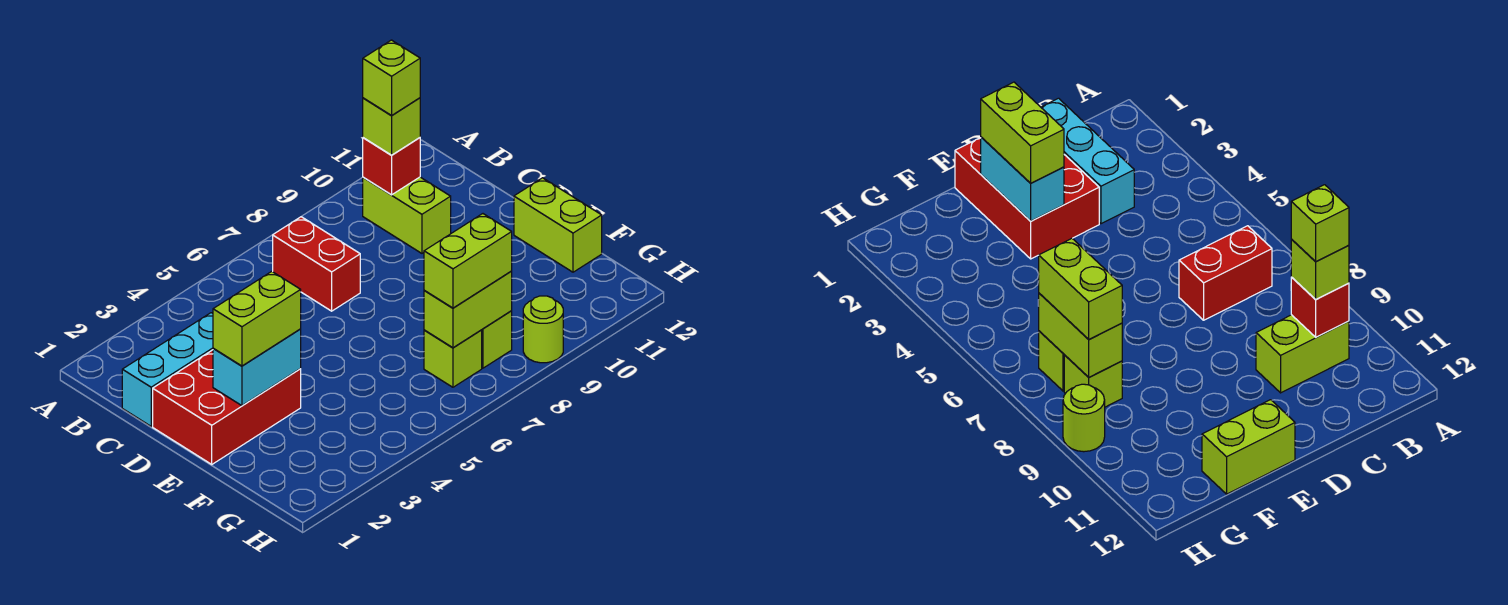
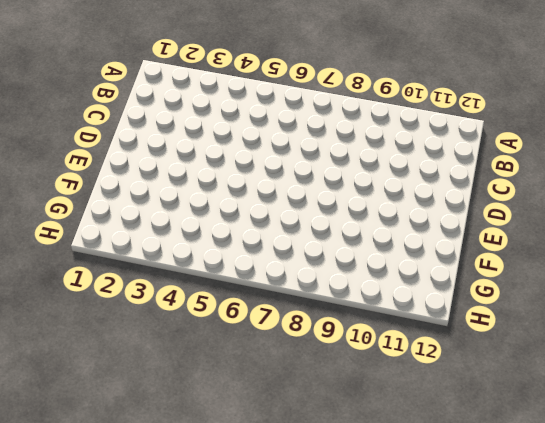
none -> red 1x2 brick [273,217,360,311]
none -> lime 1x2 brick [363,177,451,253]
none -> cyan 1x3 brick [122,313,213,426]

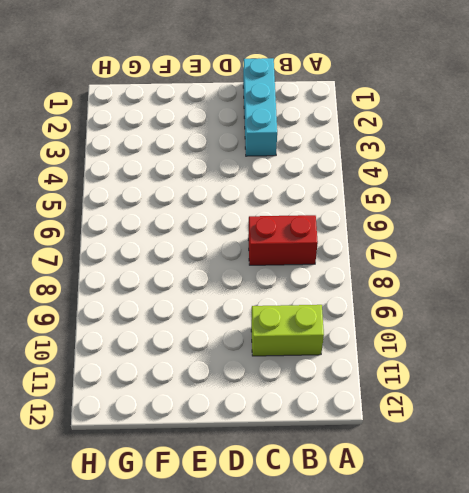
none -> red 2x3 brick [153,350,301,464]
none -> lime 1x2 brick [514,178,602,272]
none -> lime 1x1 brick [424,330,482,387]

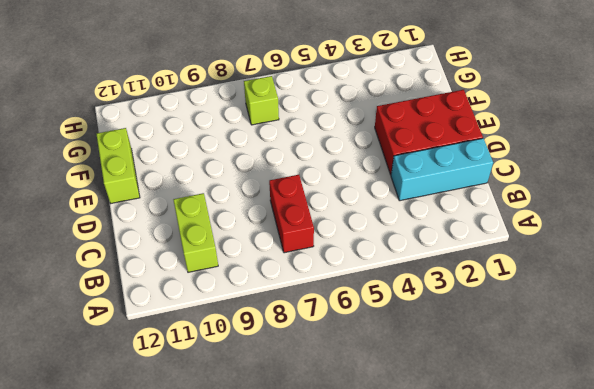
none -> lime 1x1 brick [482,311,512,368]
none -> lime 1x1 round brick [523,296,563,363]
none -> red 1x1 brick [363,138,420,195]

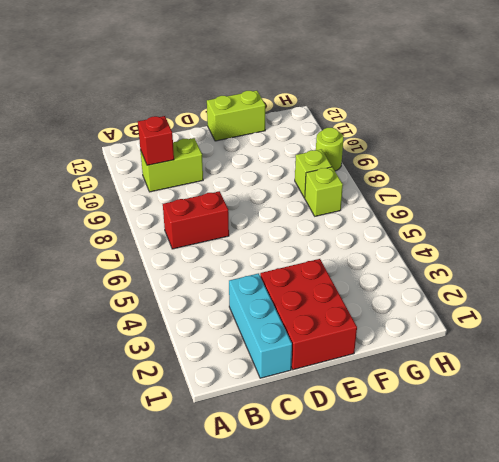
none -> cyan 1x2 brick [213,329,301,406]
none -> lime 1x2 brick [424,271,512,348]
none -> lime 1x1 brick [363,98,420,155]

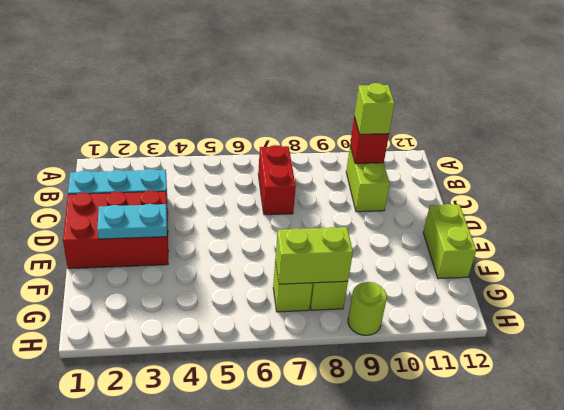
cyan 1x2 plate [97,204,167,239] -> cyan 1x2 brick [213,329,301,406]
none -> lime 1x2 brick [213,271,301,366]
none -> lime 1x2 brick [424,214,512,308]
none -> lime 1x1 brick [363,40,420,116]

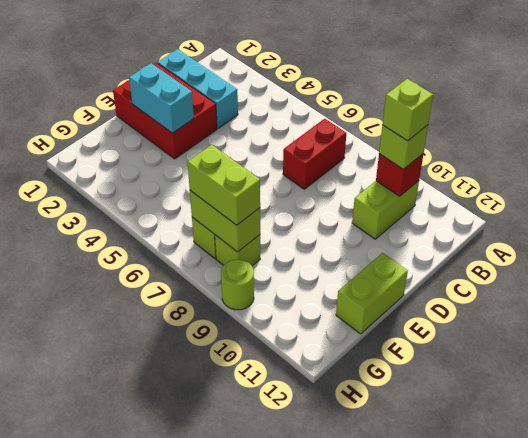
none -> lime 1x2 brick [213,271,301,366]

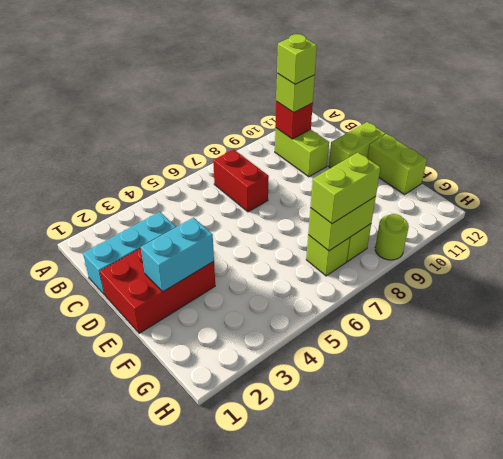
lime 1x2 brick [329,122,386,168] -> lime 1x2 brick moved to [213,271,301,366]

